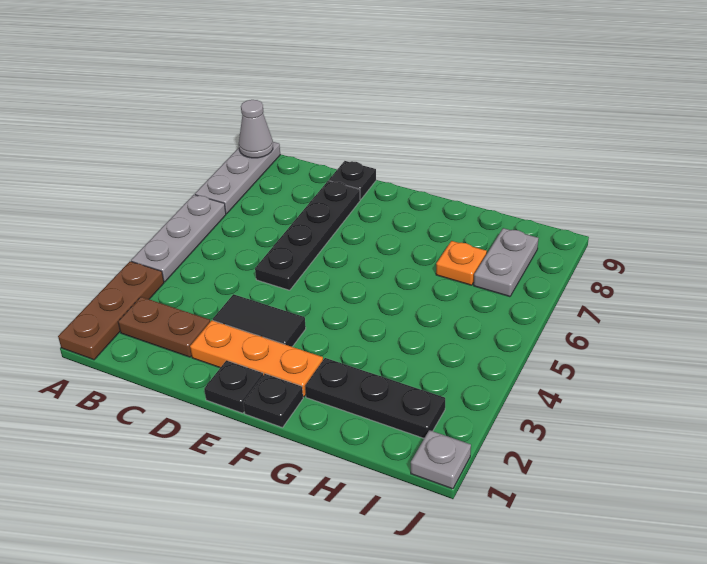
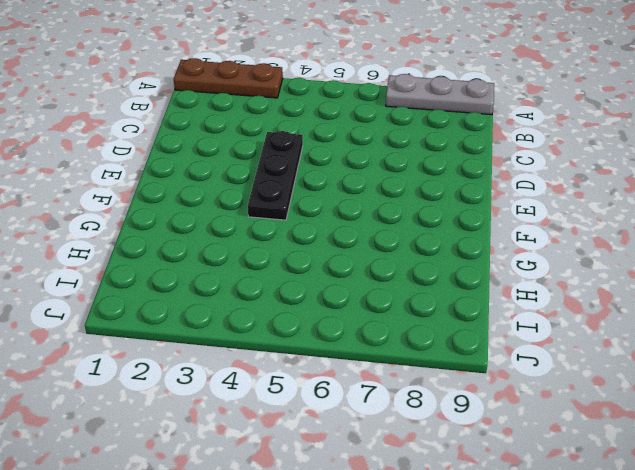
black 1x3 plate [248,131,303,220] -> black 1x3 plate moved to [305,358,445,438]
none -> grey 1x3 plate [131,195,226,282]
none -> brown 1x2 plate [118,297,210,357]
none -> orange 1x3 plate [190,320,323,397]

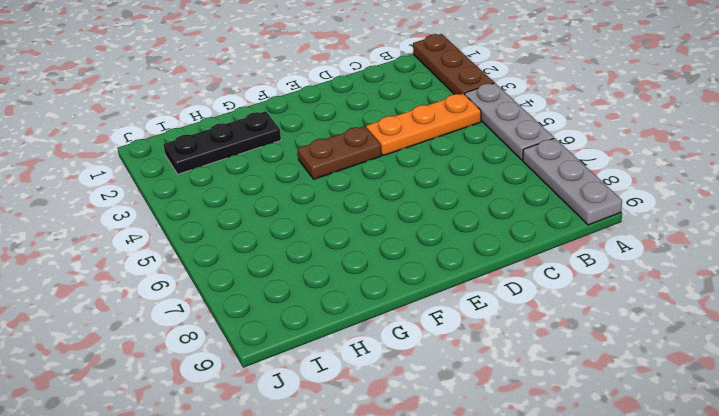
orange 1x3 plate [366,94,481,156] -> orange 1x3 plate moved to [190,320,323,397]
brown 1x2 plate [297,126,381,179] -> brown 1x2 plate moved to [118,297,210,357]
none -> black 1x2 tile [213,294,306,347]
none -> black 1x4 plate [255,181,360,290]
none -> black 1x1 plate [329,161,376,200]

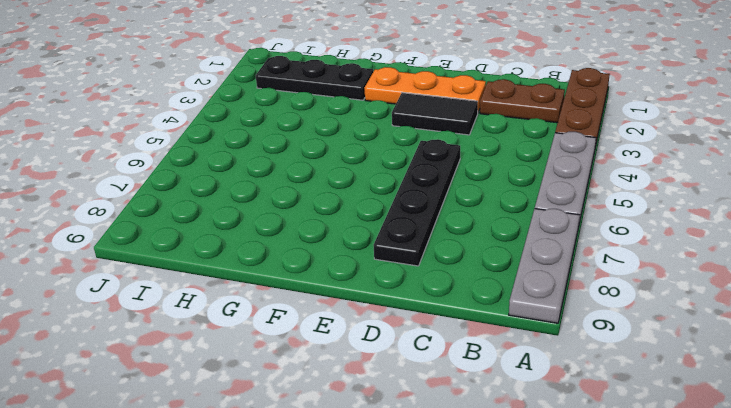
none -> black 1x1 plate [329,161,376,200]
none -> black 1x1 plate [204,360,263,413]
none -> black 1x1 plate [243,374,303,428]

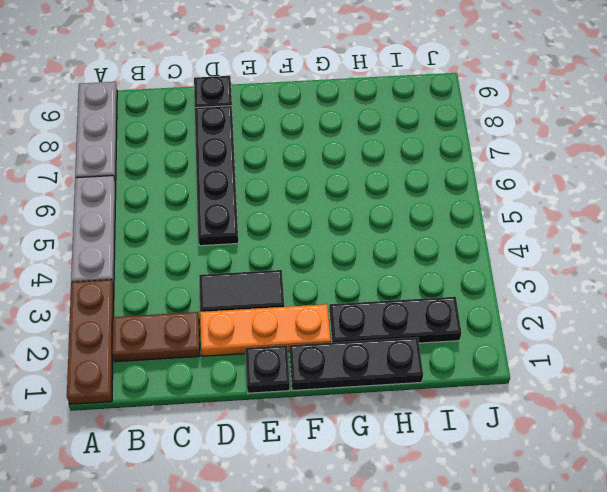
black 1x3 plate [289,337,423,390] -> black 1x1 plate [243,374,303,428]
none -> orange 1x1 plate [436,241,487,285]
none -> grey 1x2 plate [474,228,538,297]
none -> grey 1x1 plate [411,430,471,489]

